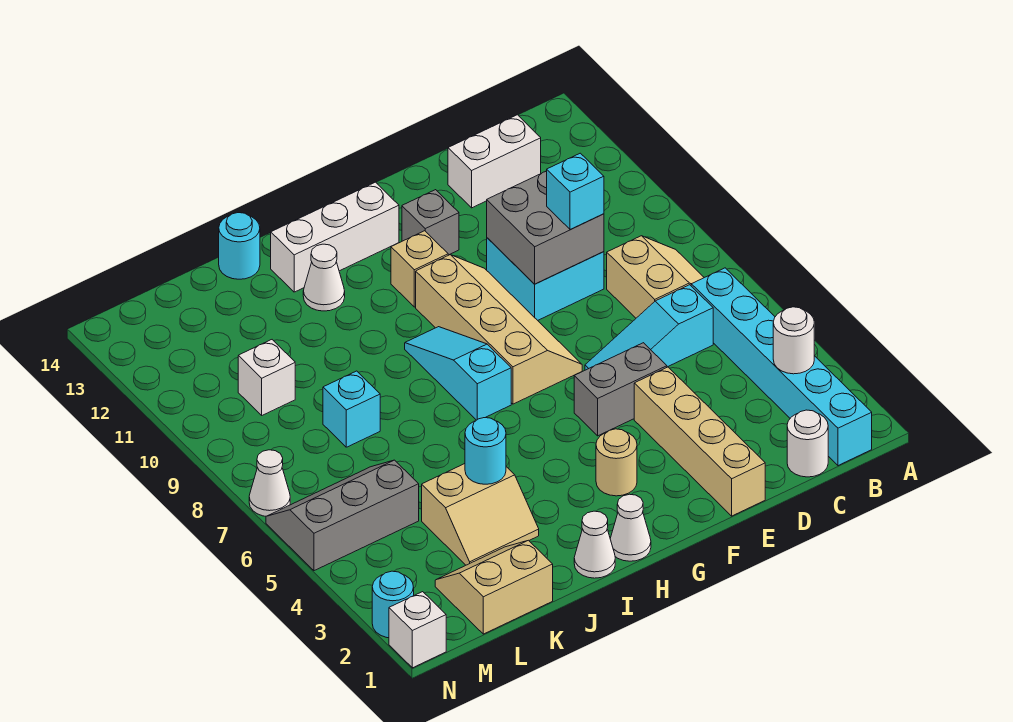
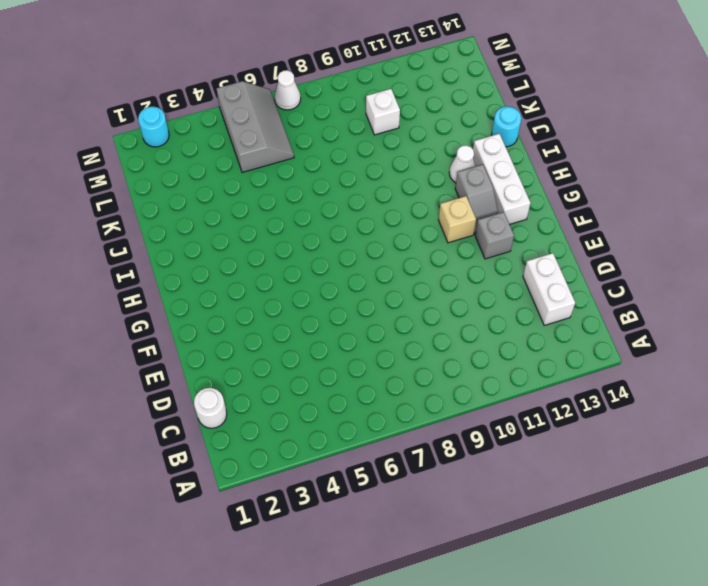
grey 1x2 slope [455,165,499,234] -> none
none -> cyan 1x6 brick [691,268,872,466]
none -> tan 2x2 slope [607,236,704,318]
none -> cyan 1x3 slope [585,285,713,370]
none -> cyan 2x2 brick [487,238,604,320]

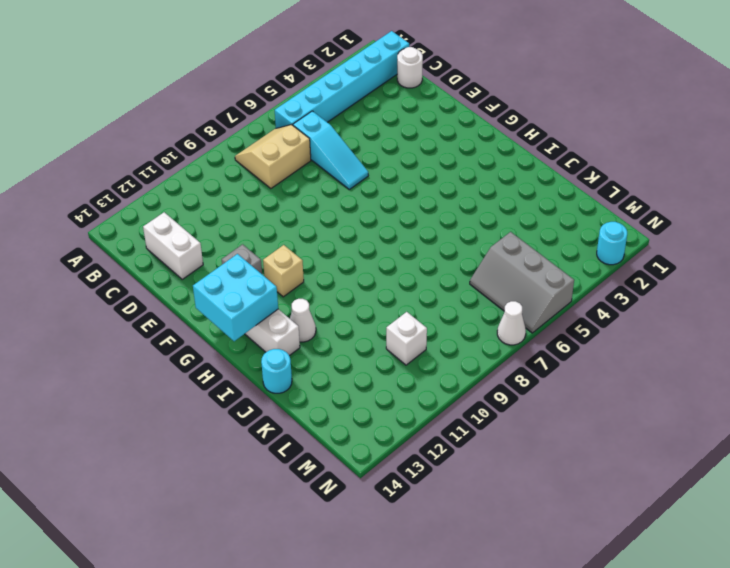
cyan 2x2 brick [193,254,278,341] -> cyan 2x2 brick moved to [487,238,604,320]
none -> tan 1x4 brick [634,367,765,516]
none -> grey 1x2 brick [574,343,667,436]
none -> tan 2x4 slope [416,255,582,404]
none -> tan 1x1 round brick [596,429,637,496]

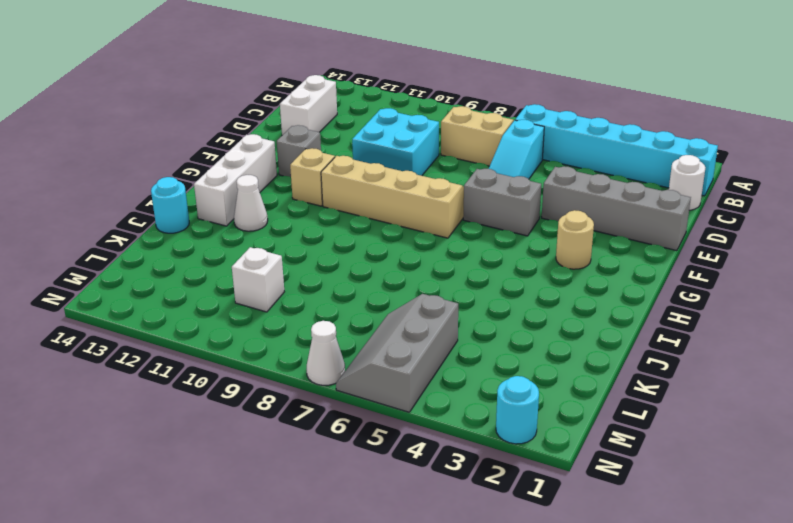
grey 1x4 brick [542,166,691,251] -> tan 1x4 brick [634,367,765,516]
grey 1x2 brick [463,169,541,236] -> grey 1x2 brick turned to [574,343,667,436]
none -> white 1x1 cone [610,494,651,561]
none -> cyan 1x3 slope [405,327,511,420]
none -> white 1x1 cone [574,511,615,578]
none -> tan 2x2 slope [422,464,539,565]

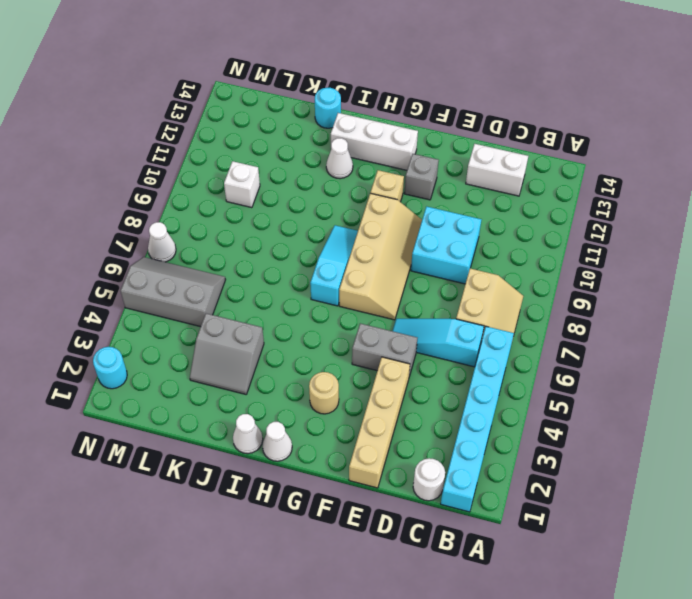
grey 2x2 slope [190,313,264,394] -> tan 2x2 slope [422,464,539,565]
none -> tan 2x2 slope [435,540,553,634]
none -> cyan 1x1 brick [323,371,380,447]
none -> white 1x1 brick [389,592,446,668]
none -> white 1x1 round brick [773,307,814,374]

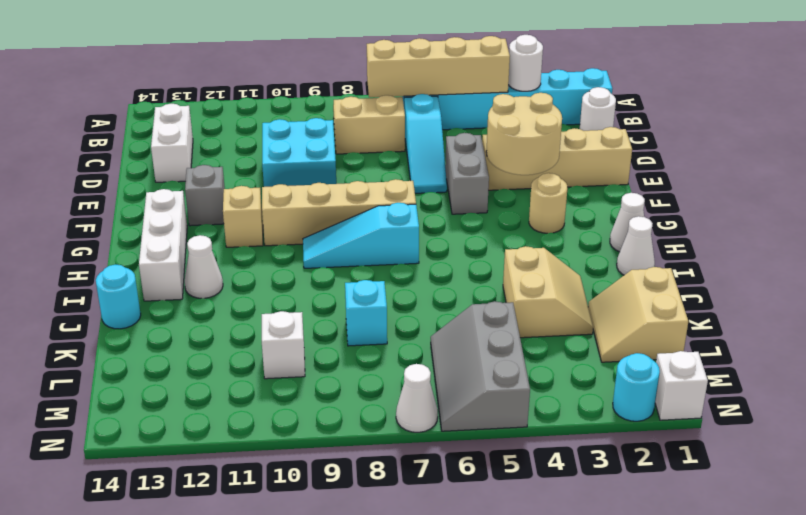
tan 1x4 brick [367,36,510,97] -> none
tan 2x2 round brick [486,93,562,175] -> none
none -> grey 2x2 brick [487,171,604,284]
none -> cyan 1x1 round brick [465,418,506,484]
none -> cyan 1x1 brick [547,153,604,229]

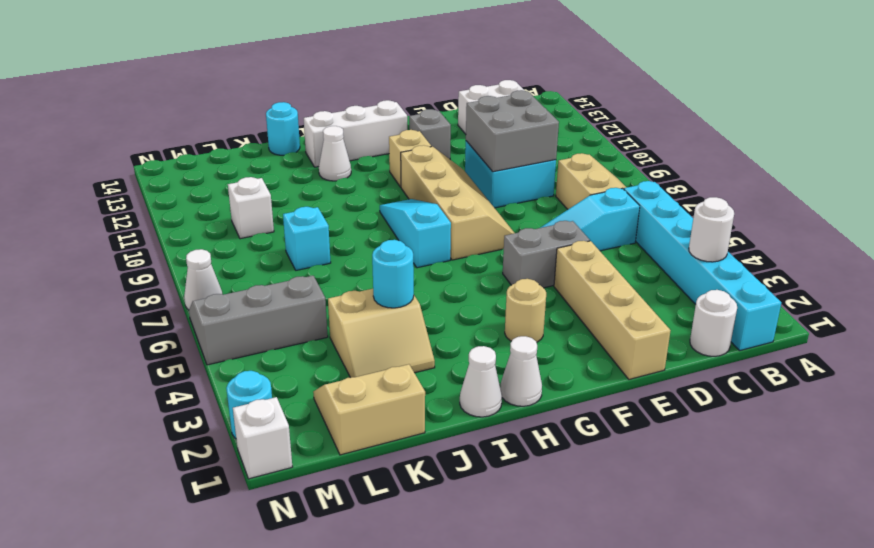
none -> cyan 1x1 brick [547,153,604,229]

